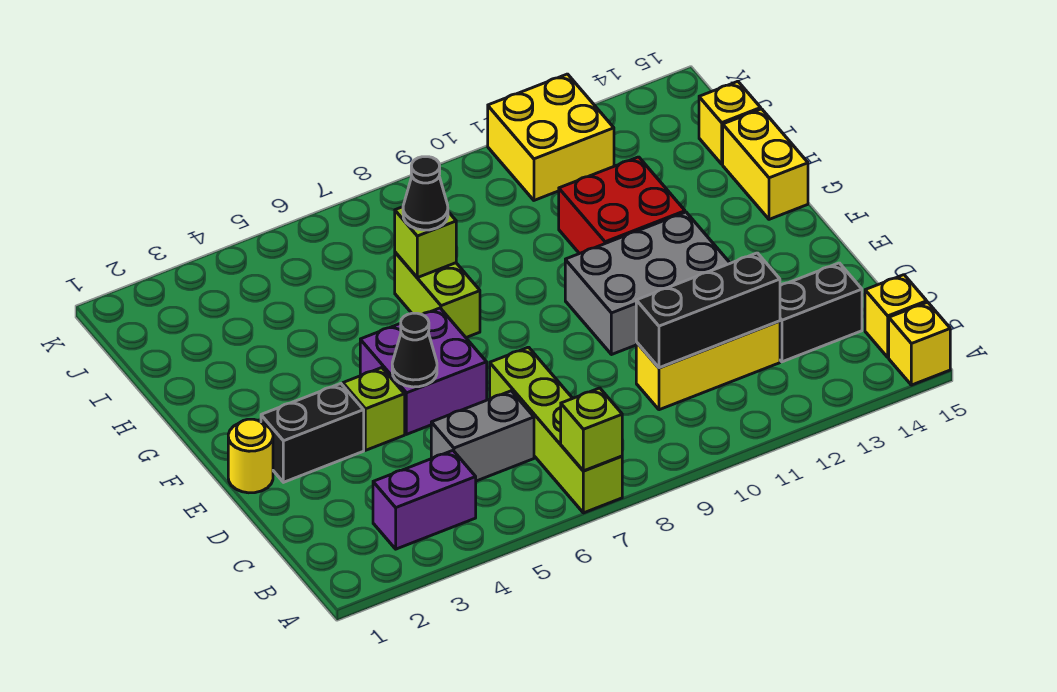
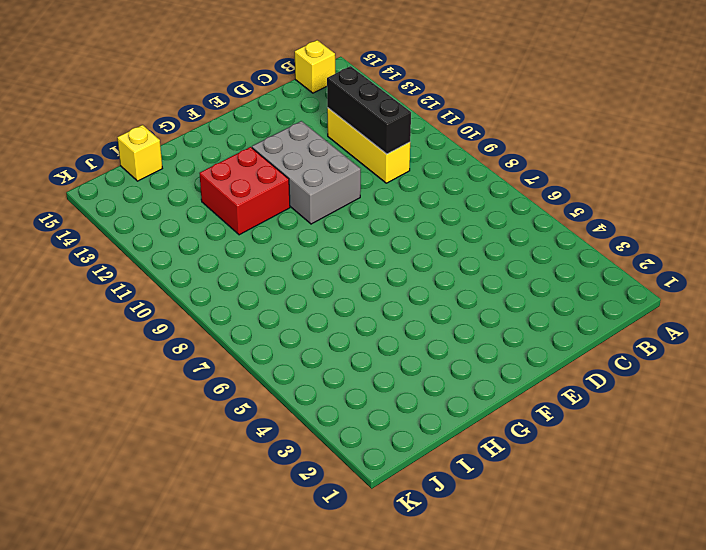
none -> lime 1x4 brick [490,347,622,513]
none -> yellow 1x1 brick [889,302,950,385]
none -> purple 1x2 brick [373,451,476,549]

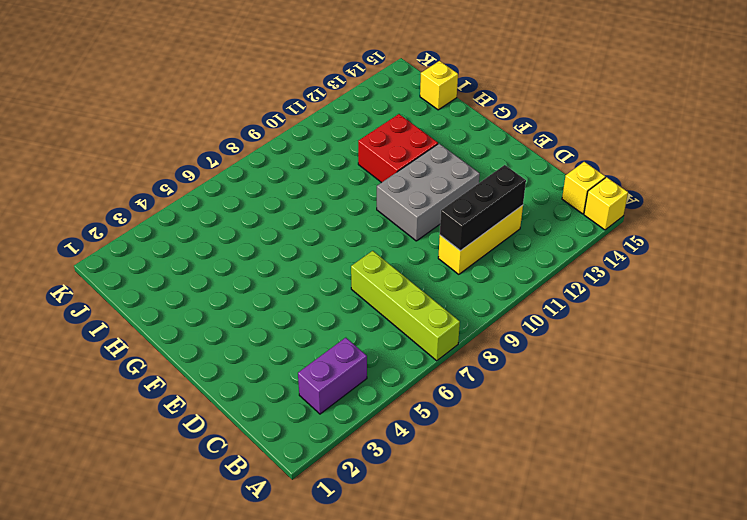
none -> grey 1x2 brick [431,391,534,481]
none -> black 1x2 brick [780,263,862,362]
none -> yellow 1x1 round brick [228,419,273,493]

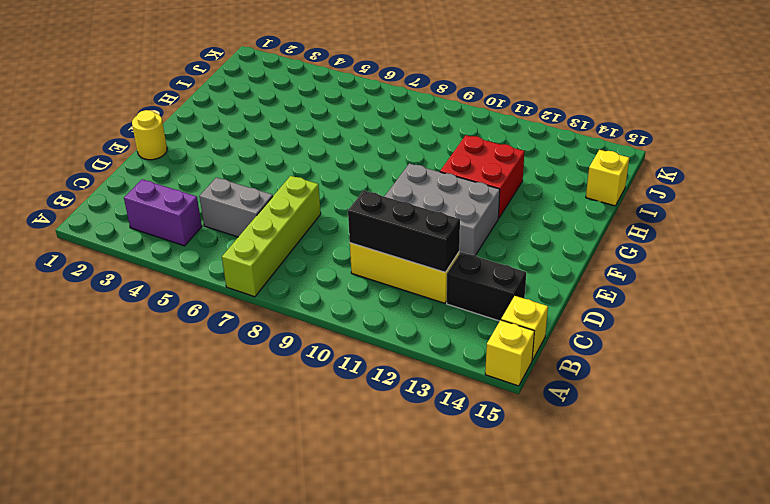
none -> black 1x2 brick [261,384,364,482]
none -> lime 1x1 brick [343,368,405,450]
none -> purple 2x2 brick [360,308,487,434]

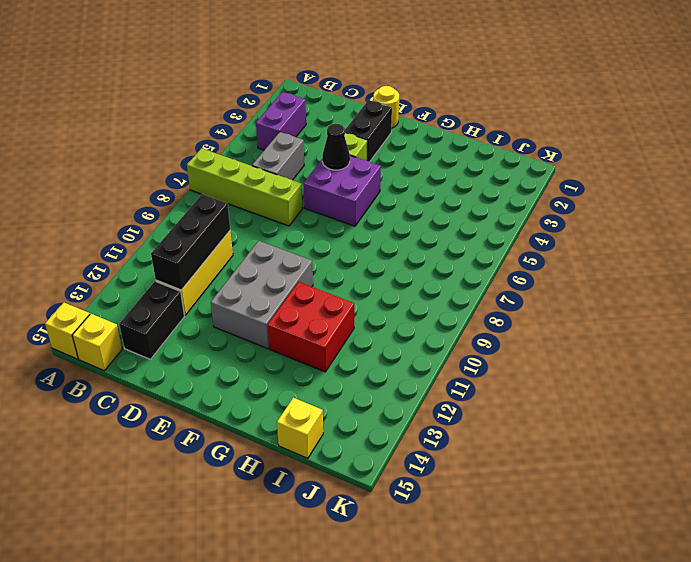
none -> lime 1x2 brick [395,252,480,337]
none -> yellow 1x2 brick [723,109,808,219]
none -> yellow 2x2 brick [488,74,614,200]

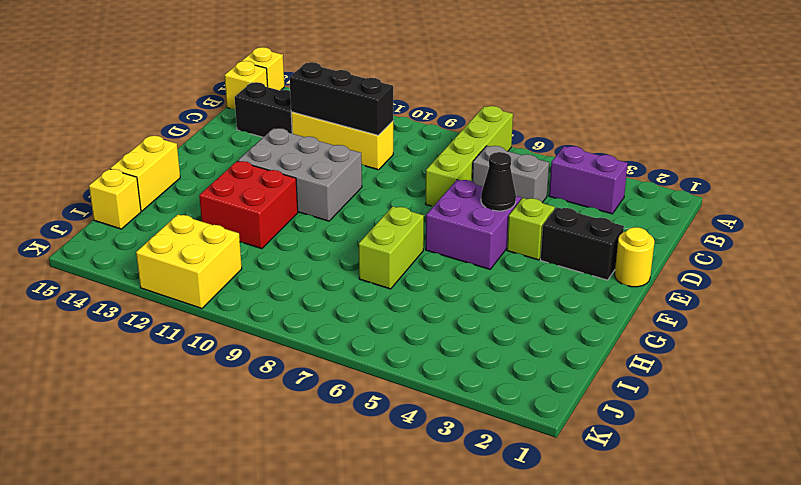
none -> lime 1x1 brick [561,388,622,471]
none -> lime 1x1 brick [395,207,456,278]
none -> black 1x1 cone [403,157,448,230]

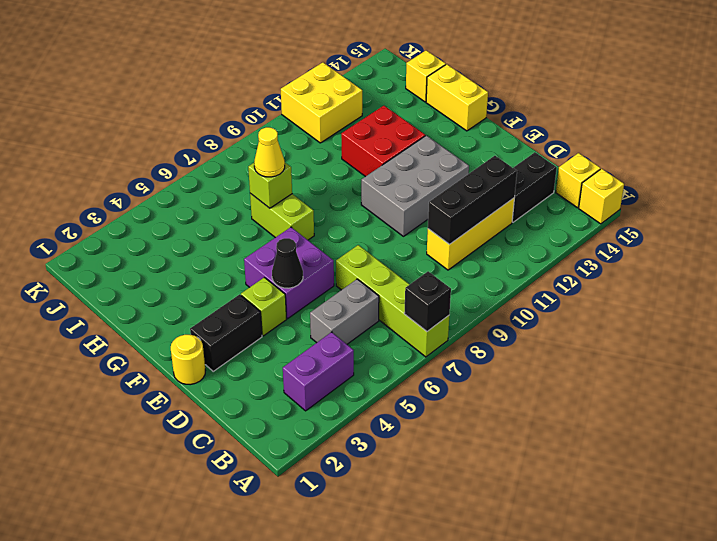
black 1x1 brick [404,271,451,331] -> lime 1x1 brick [561,388,622,471]
yellow 1x1 cone [254,127,285,177] -> black 1x1 cone [403,157,448,230]

